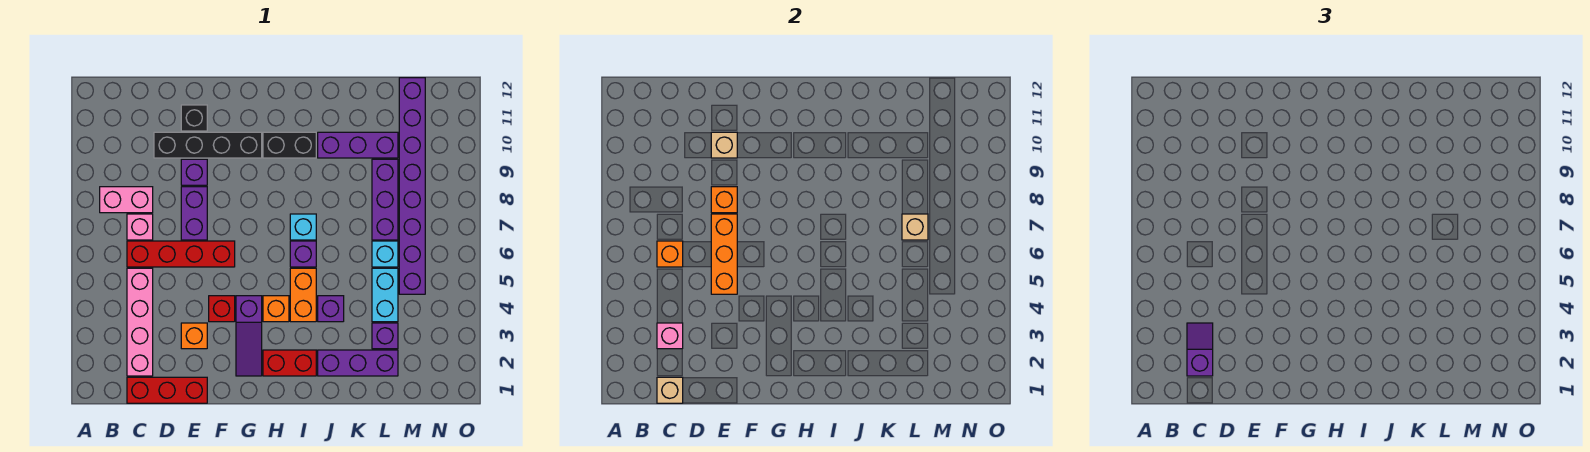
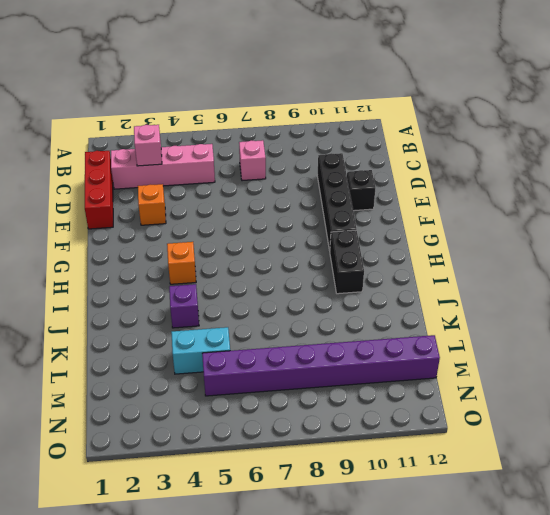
none -> pink 1x2 brick [100,187,153,213]
none -> red 1x4 brick [127,241,235,267]
none -> purple 1x2 brick [181,187,207,240]
none -> purple 1x1 brick [181,159,207,185]

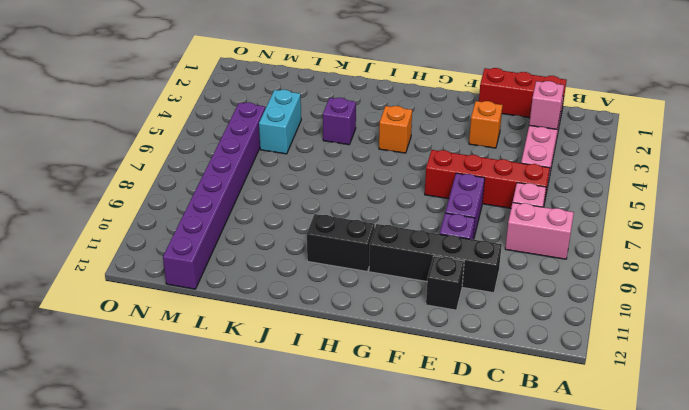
none -> red 1x1 brick [209,296,235,322]
none -> purple 1x3 slope [236,296,262,376]
none -> red 1x2 brick [263,350,316,376]
none -> orange 1x2 brick [290,268,316,322]

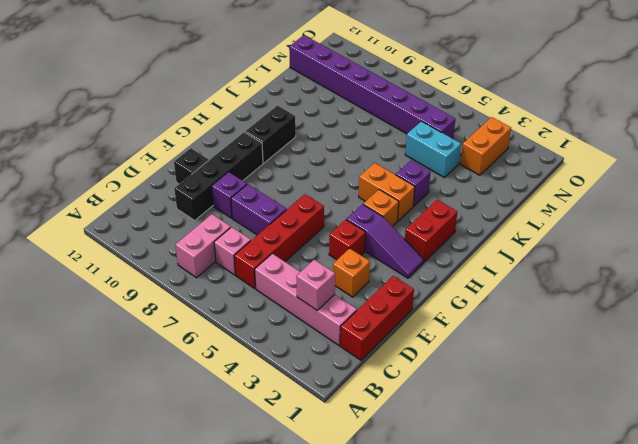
orange 1x2 brick [460,117,511,175] -> none
none -> purple 1x1 brick [290,241,316,267]
none -> cyan 1x1 brick [290,214,316,240]
none -> purple 1x3 brick [318,350,398,376]
none -> purple 1x3 brick [318,132,398,158]

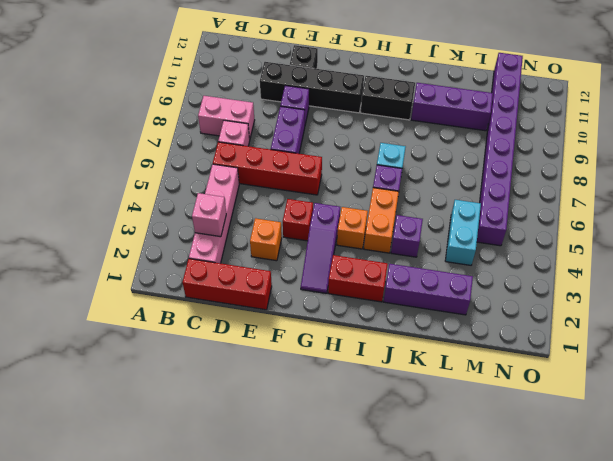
none -> purple 1x1 brick [372,323,398,349]
none -> cyan 1x1 brick [372,241,398,267]
none -> purple 1x3 brick [372,159,398,240]
none -> tan 1x1 brick [657,377,683,403]

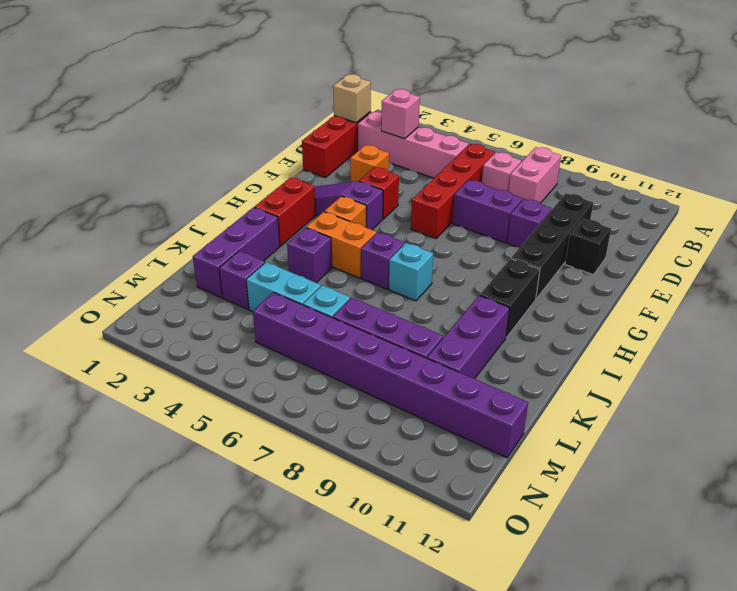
none -> orange 1x1 brick [657,241,683,267]
none -> orange 1x3 brick [711,214,737,294]
none -> orange 1x1 brick [711,187,737,213]
none -> tan 1x1 brick [711,132,737,158]

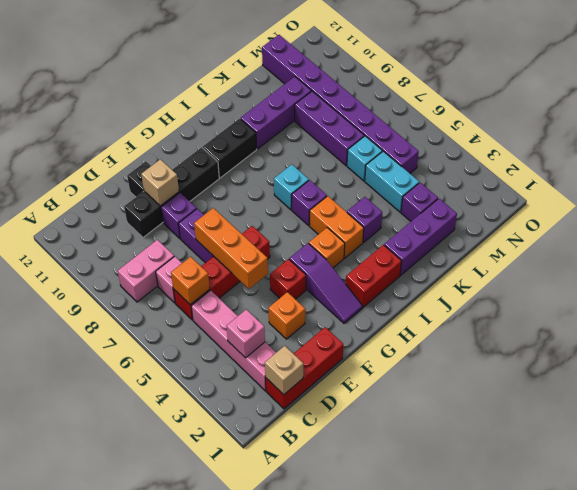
none -> orange 1x1 brick [711,187,737,213]
none -> tan 1x1 brick [902,214,928,240]
none -> purple 1x2 slope [1187,323,1213,376]

